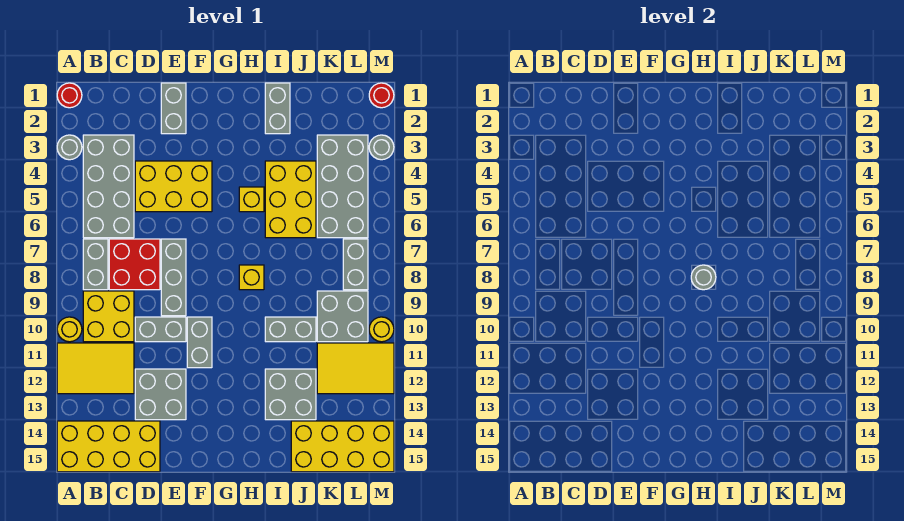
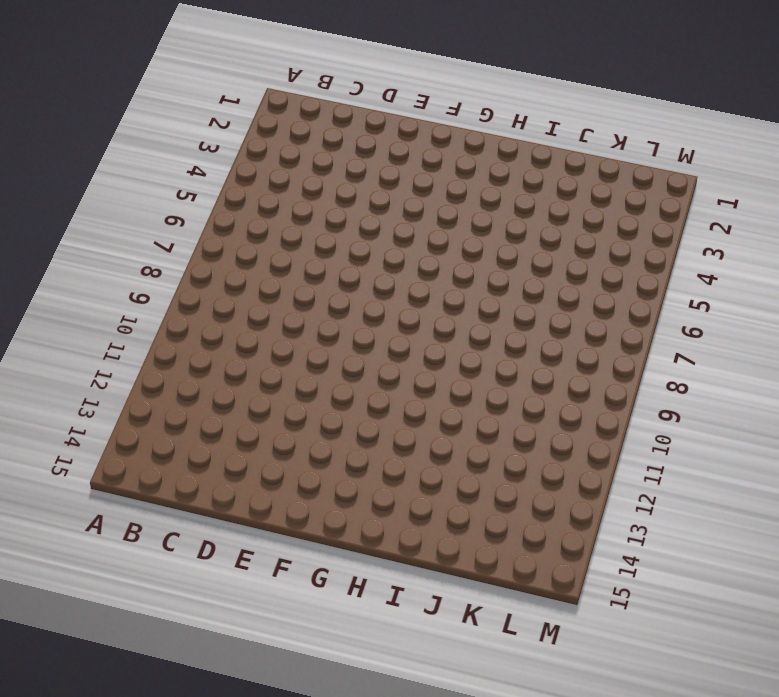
none -> red 1x1 round brick [57,83,82,108]
none -> grey 1x1 round brick [57,135,82,160]
none -> yellow 1x1 round brick [57,317,82,342]
none -> yellow 2x3 tile [57,343,134,394]

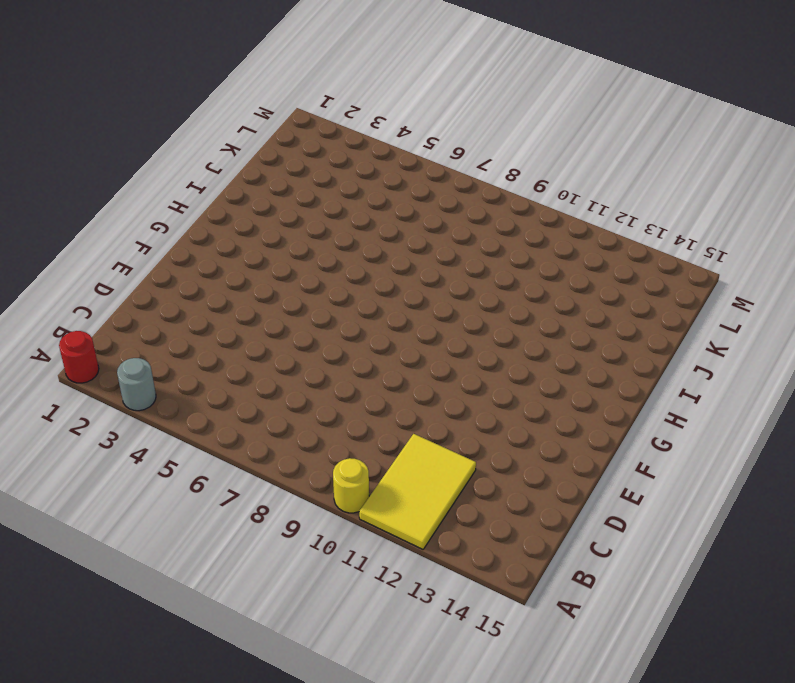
none -> yellow 2x4 brick [57,421,160,472]
none -> grey 2x4 brick [83,135,134,238]
none -> grey 1x2 brick [83,239,108,290]
none -> yellow 2x2 brick [83,291,134,342]

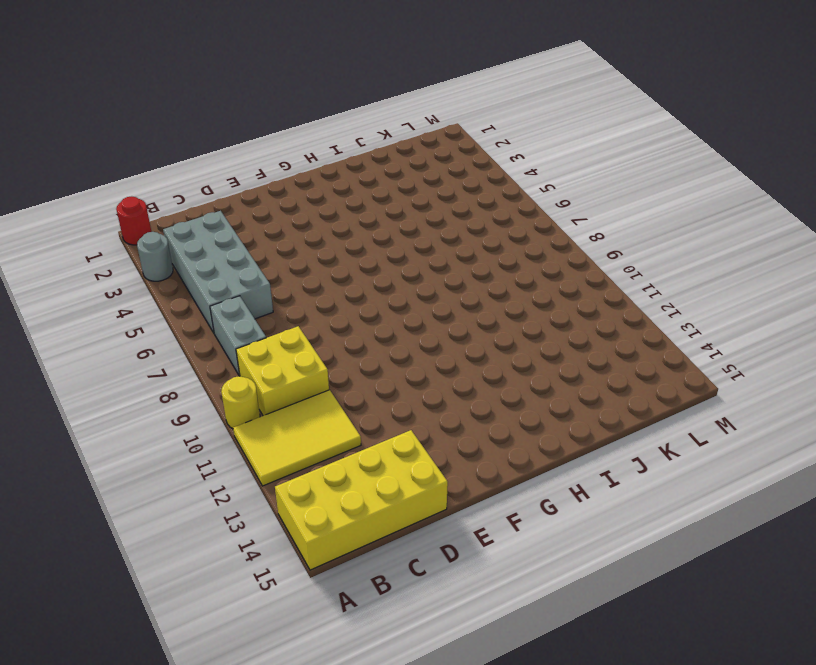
none -> red 2x2 brick [109,239,160,290]
none -> yellow 2x3 brick [135,161,212,212]
none -> grey 1x2 brick [135,317,186,342]
none -> grey 2x2 brick [135,369,186,420]

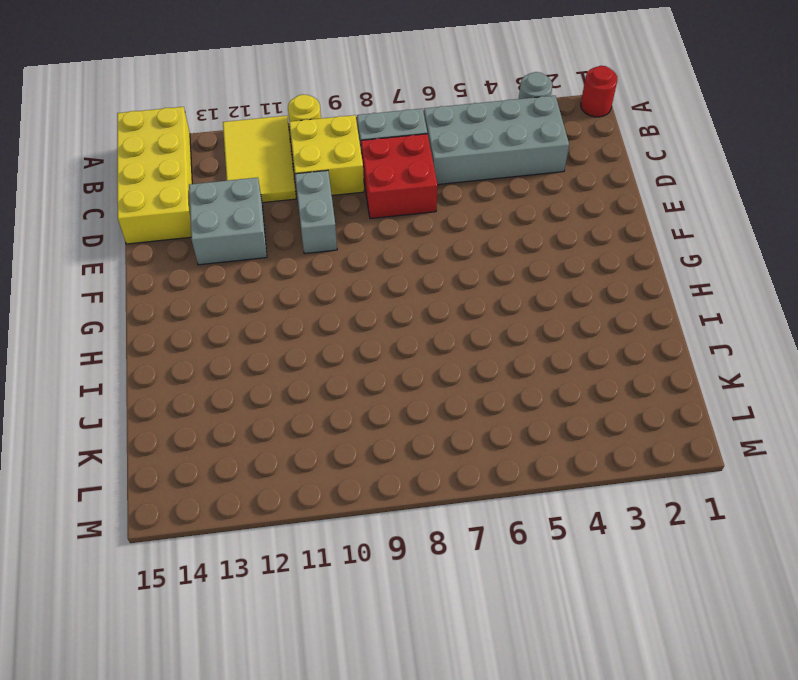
none -> yellow 2x3 brick [135,161,212,212]
none -> grey 1x2 brick [161,83,186,134]
none -> grey 1x3 brick [161,239,186,316]
none -> grey 1x2 brick [187,317,212,368]

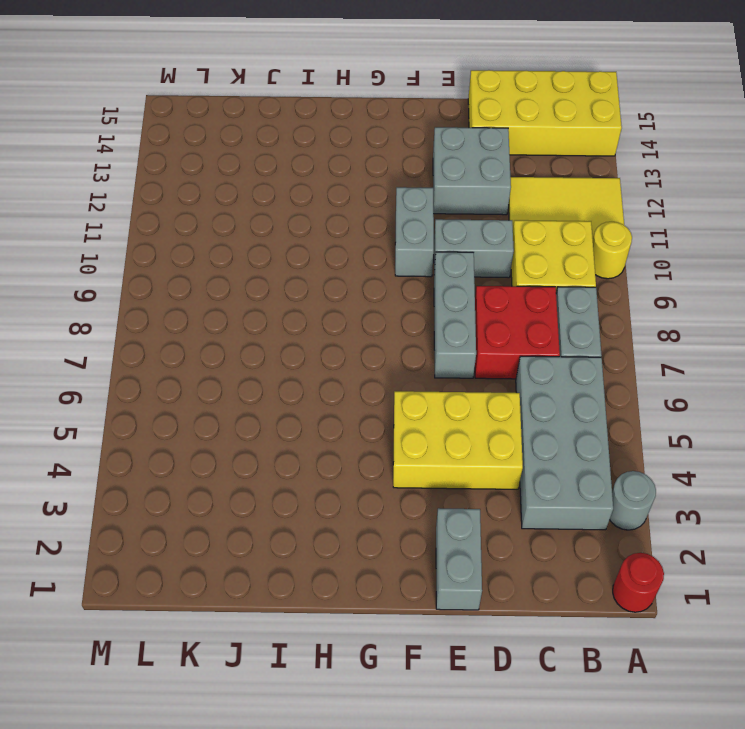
none -> yellow 1x1 brick [239,187,264,212]
none -> yellow 1x1 brick [239,265,264,290]
none -> grey 1x2 brick [265,83,290,134]
none -> yellow 2x3 brick [265,161,316,238]

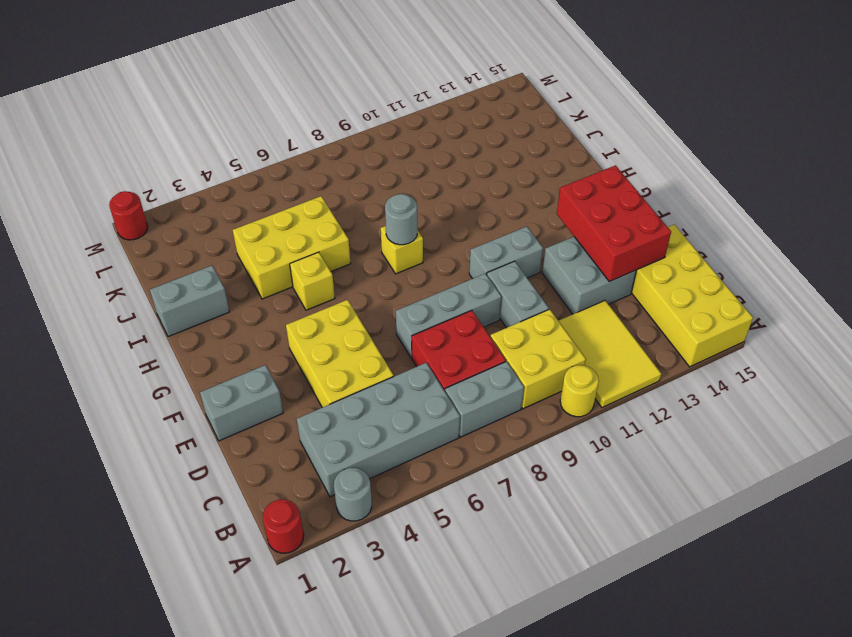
red 2x3 brick [557,165,671,282] -> none
none -> grey 1x2 brick [265,317,316,342]
none -> grey 2x2 brick [265,369,316,420]
none -> yellow 2x4 brick [291,421,394,472]
none -> grey 2x4 brick [317,135,368,238]

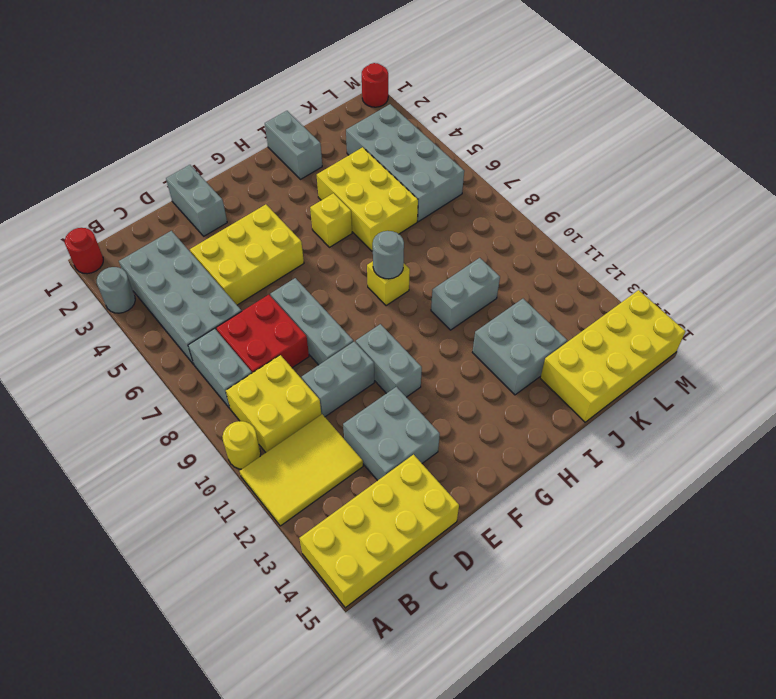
none -> grey 2x2 brick [317,291,368,342]
none -> yellow 2x3 tile [317,343,394,394]
none -> grey 1x2 brick [343,239,368,290]
none -> grey 1x1 round brick [369,135,394,160]

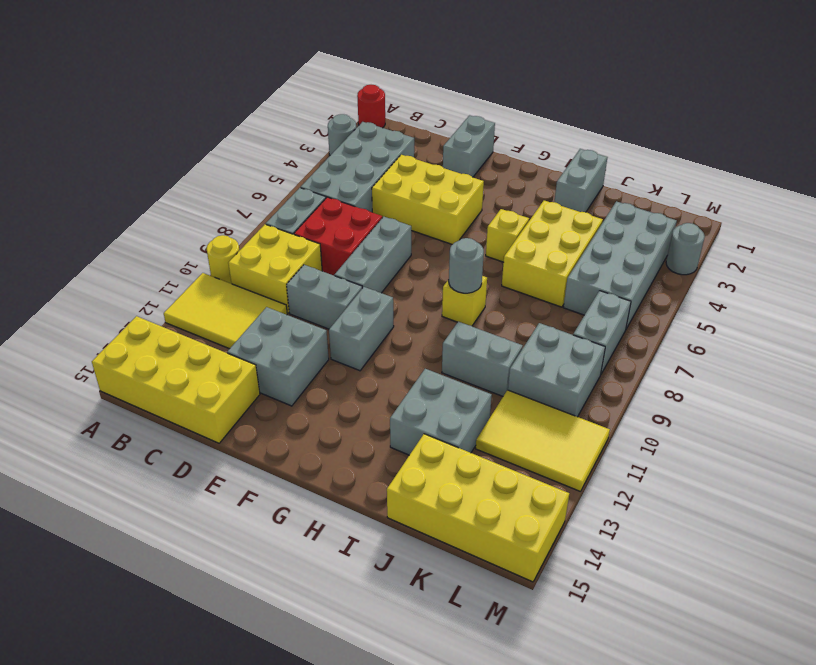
none -> red 1x1 round brick [369,83,394,108]
none -> yellow 1x1 round brick [369,317,394,342]

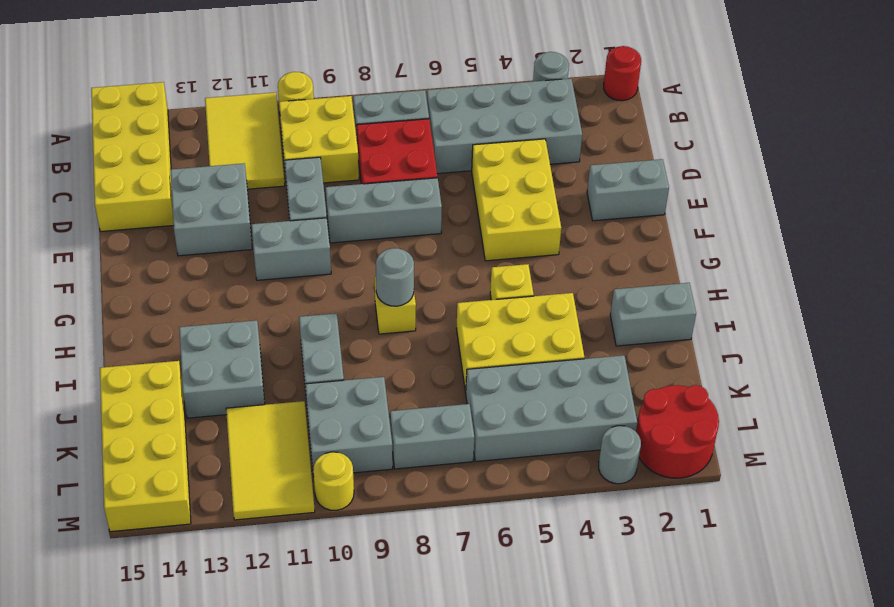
red 2x2 round brick [636,385,719,478] -> red 1x1 round brick [369,83,394,108]

